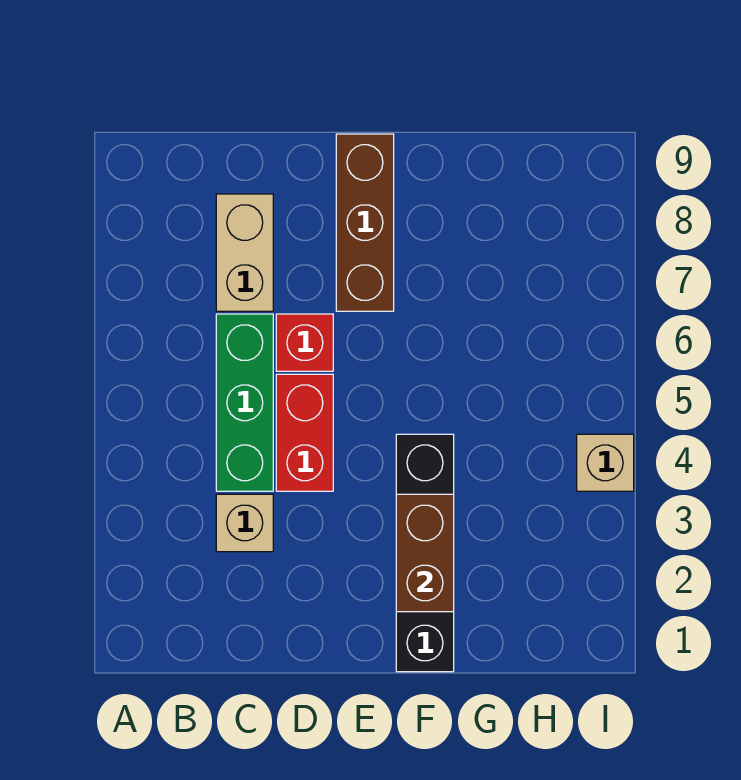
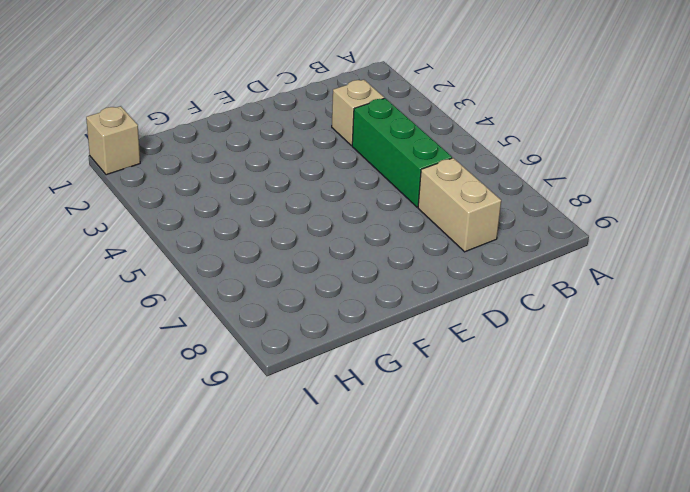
tan 1x1 brick [86,106,140,175] -> tan 1x1 brick moved to [577,434,634,491]
none -> red 1x2 brick [276,374,333,491]
none -> red 1x1 brick [276,314,333,371]

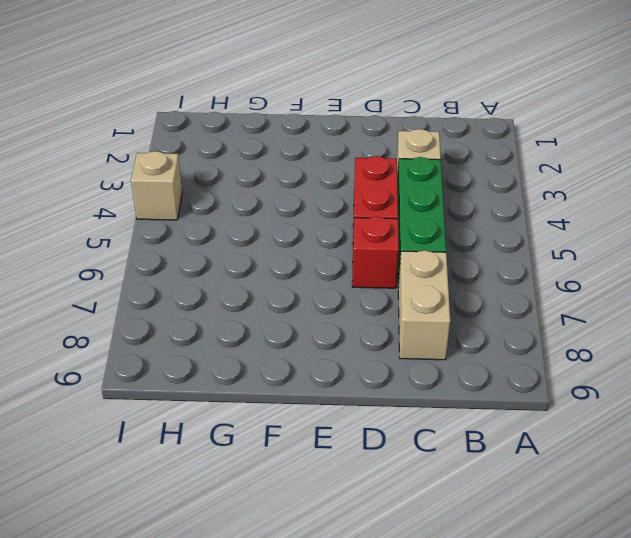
none -> brown 1x3 brick [336,134,394,311]
none -> black 1x4 brick [396,434,454,672]

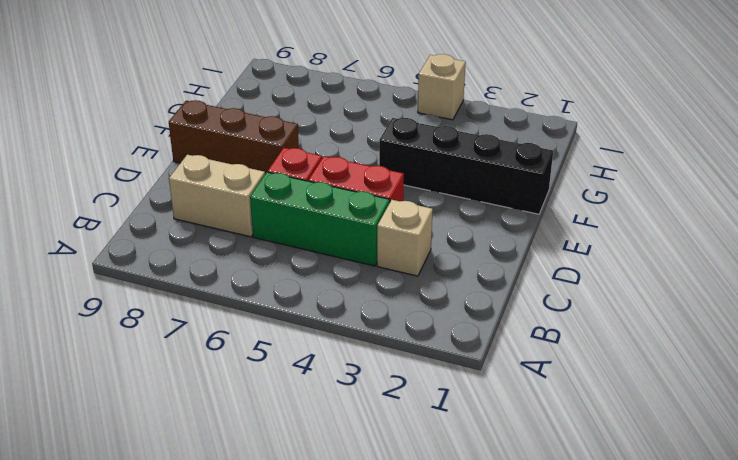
none -> brown 1x2 brick [396,494,454,612]

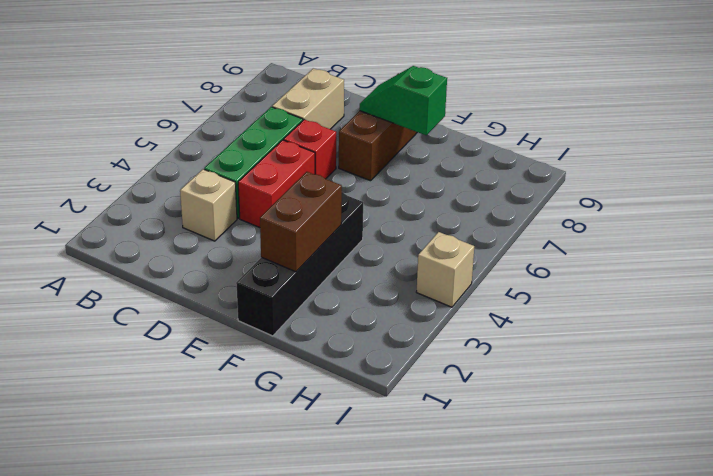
green 1x2 slope [360,66,447,135] -> none

